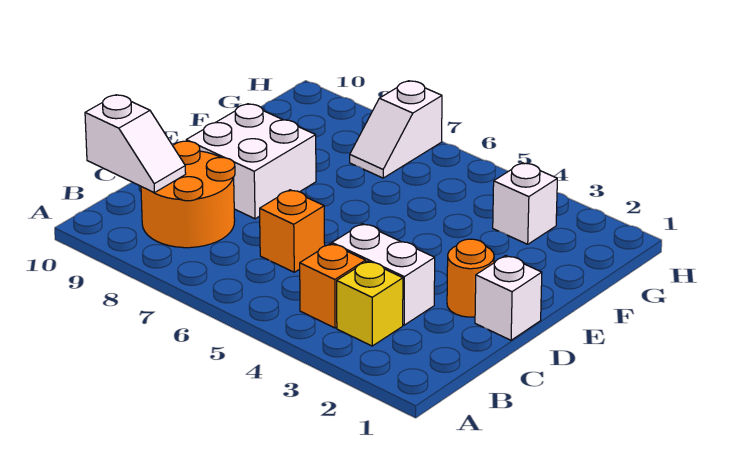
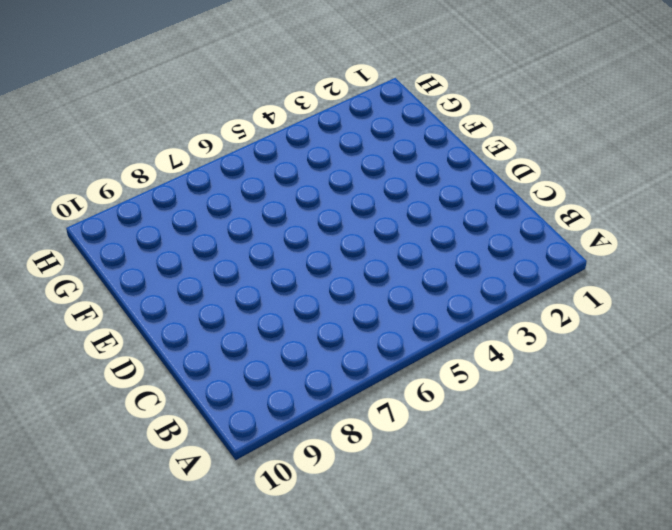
none -> yellow 1x1 brick [337,261,403,346]
none -> orange 1x1 brick [300,244,366,328]

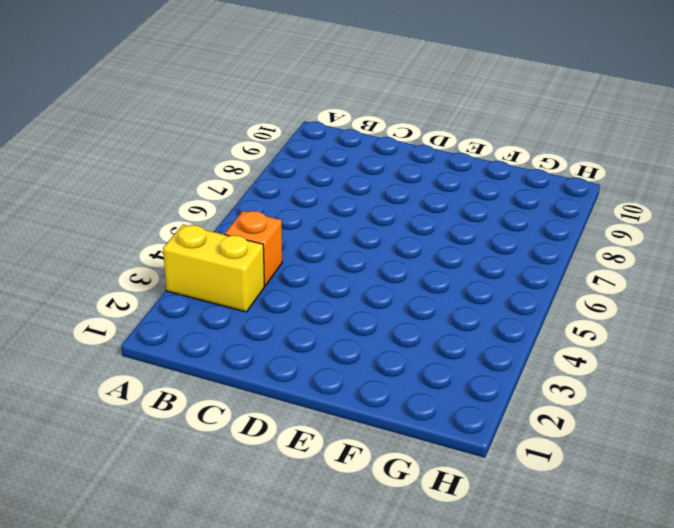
yellow 1x2 brick [163,225,264,312] -> yellow 1x1 brick [337,261,403,346]
none -> orange 2x2 round brick [141,141,235,248]
none -> white 1x2 brick [332,224,435,325]

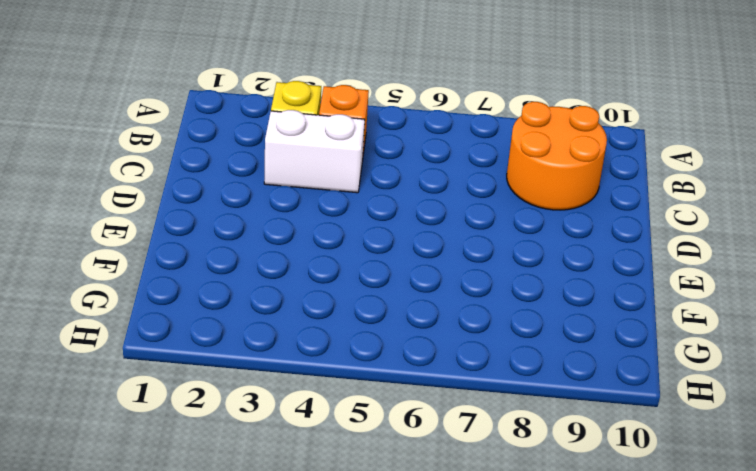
none -> orange 1x1 brick [260,190,325,272]
none -> white 1x1 brick [475,256,542,340]

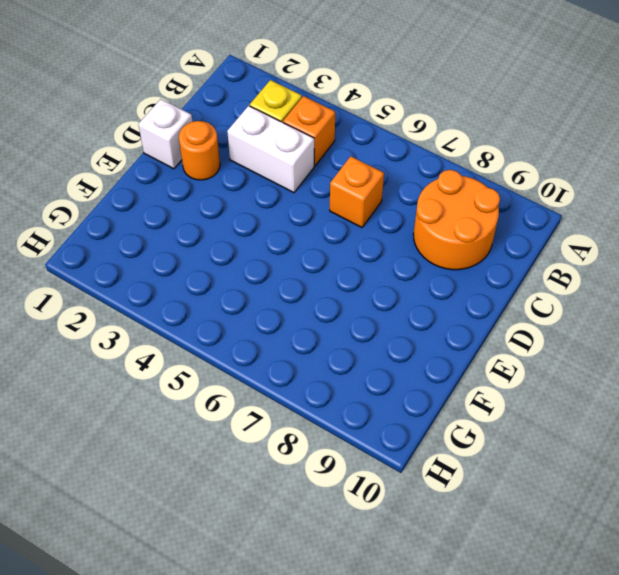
none -> white 2x2 brick [186,104,316,219]
none -> white 1x1 brick [493,163,557,244]

